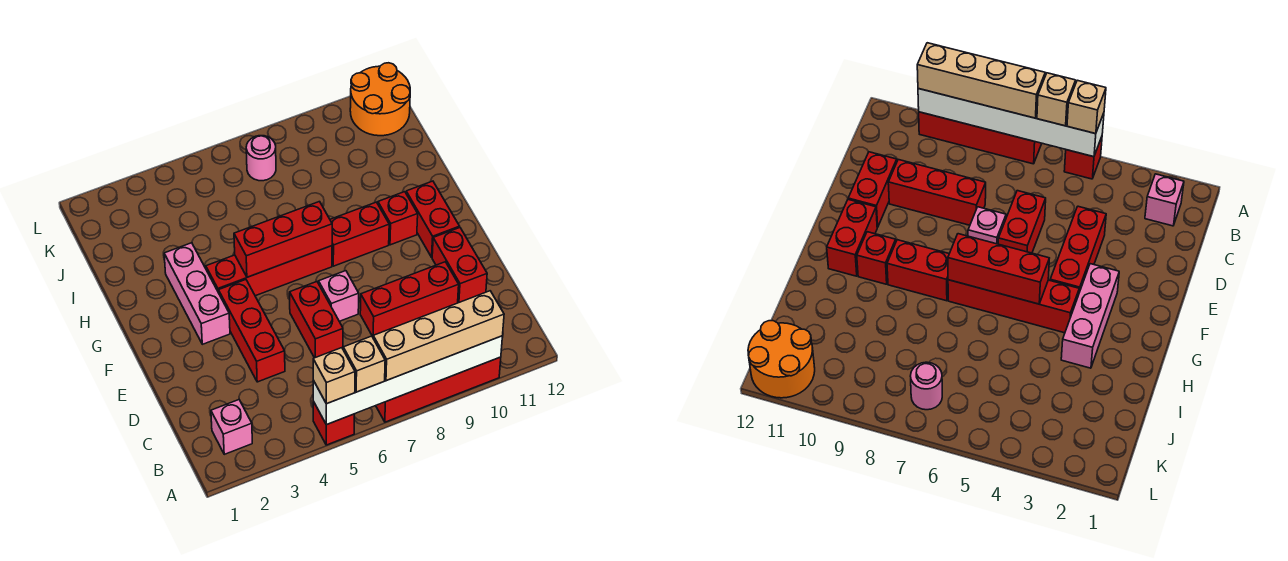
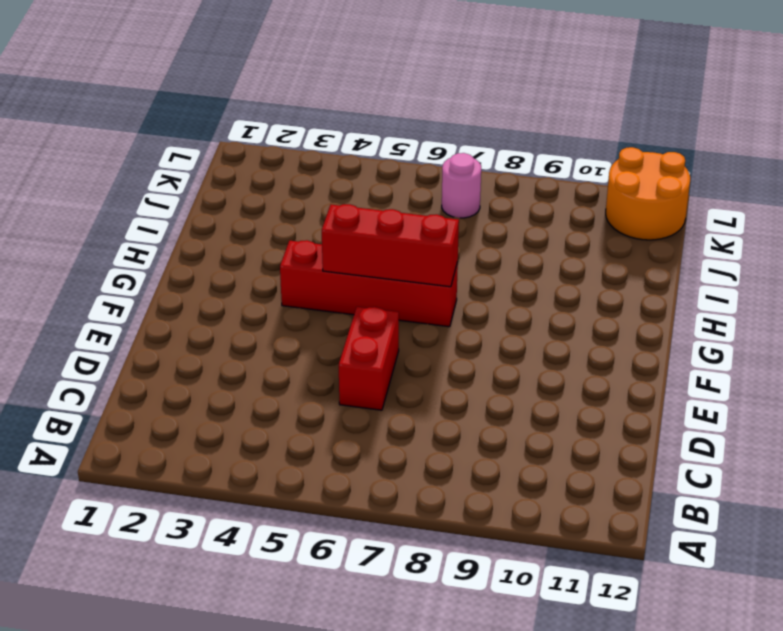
none -> red 1x1 brick [313,401,355,445]
none -> red 1x4 brick [376,357,501,422]
none -> pink 1x1 brick [211,400,252,454]

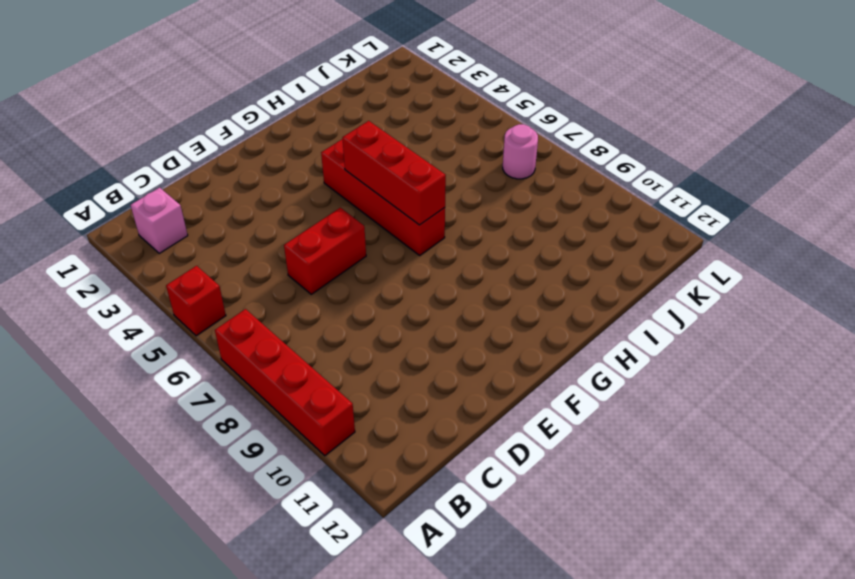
none -> red 1x3 brick [218,280,285,382]
none -> red 1x3 brick [360,262,459,337]
none -> red 1x2 brick [432,228,487,303]

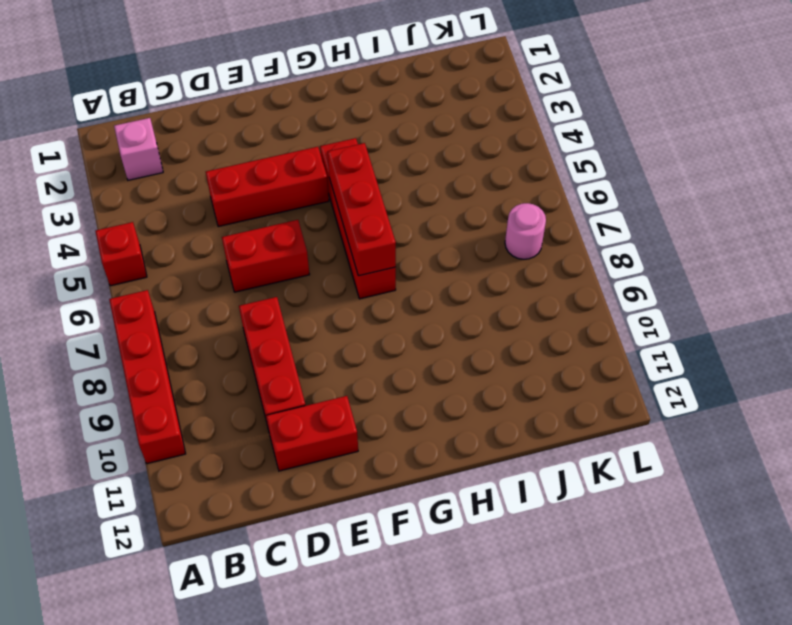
none -> pink 1x1 brick [319,271,359,321]
none -> pink 1x3 brick [164,243,230,344]
none -> red 1x2 brick [406,181,460,257]

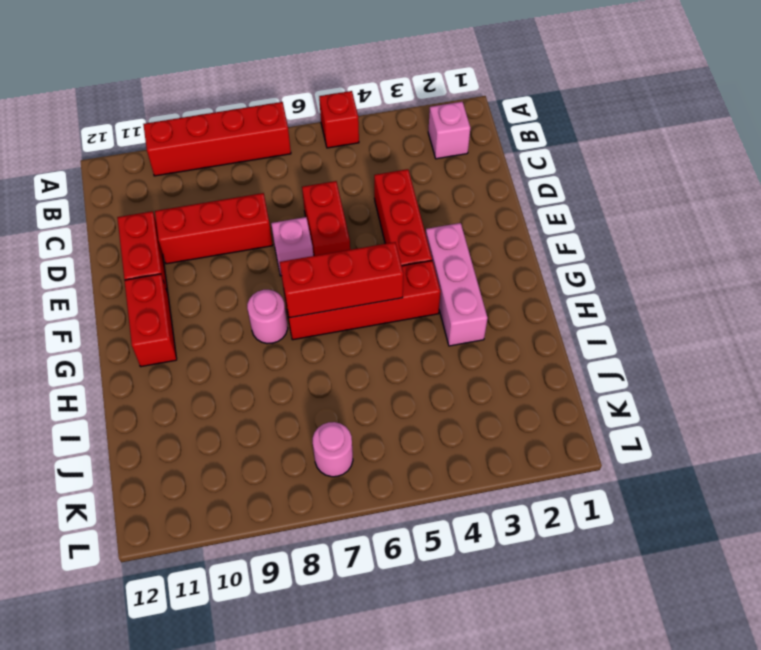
pink 1x1 round brick [247,290,288,344] -> red 1x2 brick [330,202,389,266]
none -> red 1x1 brick [378,192,418,245]
none -> orange 2x2 round brick [350,63,410,136]
none -> white 1x6 brick [313,336,502,425]

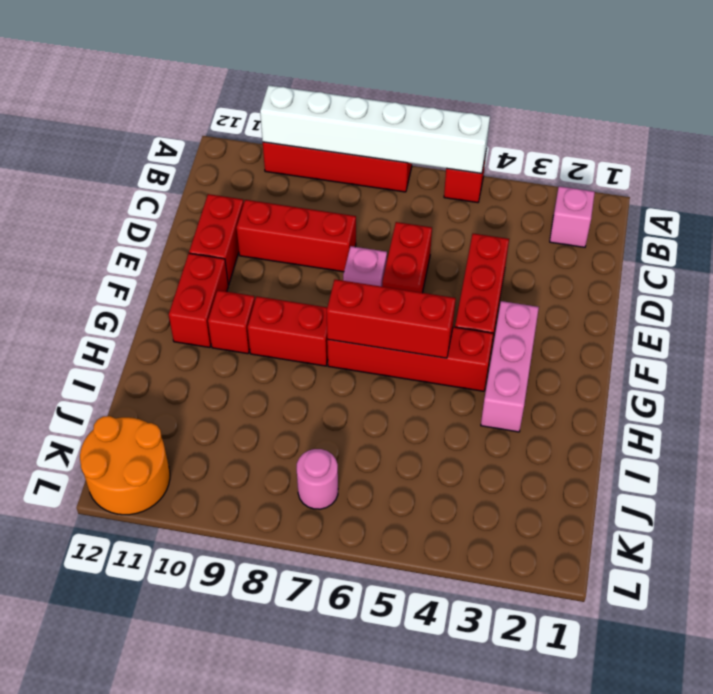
none -> tan 1x1 brick [313,348,355,404]
none -> tan 1x1 brick [343,336,385,392]
none -> tan 1x4 brick [373,291,504,381]

